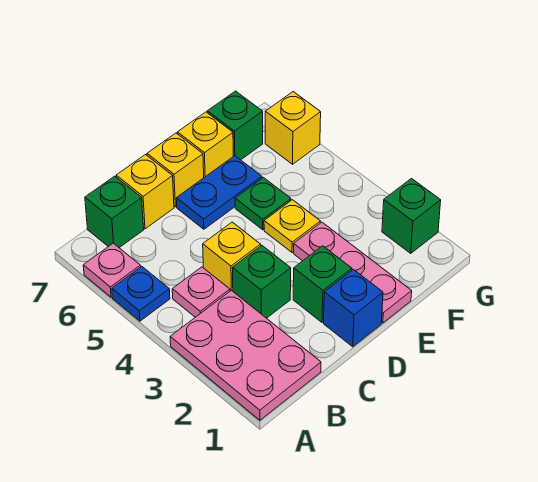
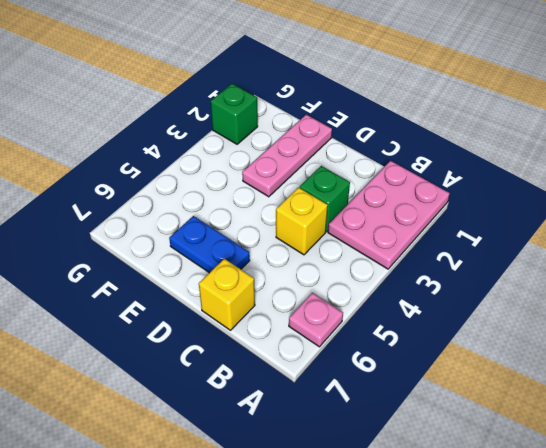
none -> blue 1x1 plate [112,266,170,321]
none -> pink 1x1 plate [172,267,230,317]
none -> green 1x1 brick [85,176,144,248]

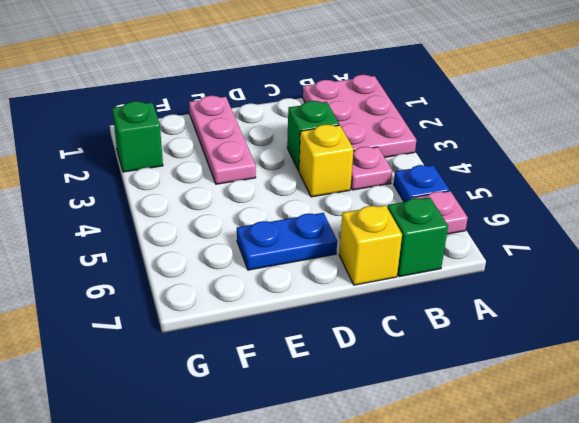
none -> blue 1x1 brick [324,270,383,347]
none -> green 1x1 brick [293,246,352,322]
none -> yellow 1x1 brick [147,133,204,207]

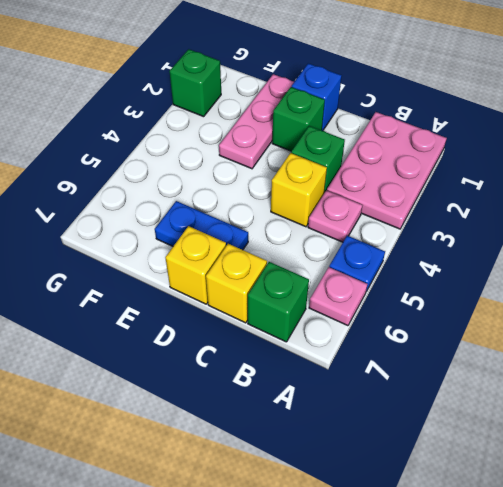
none -> yellow 1x1 plate [264,200,320,252]
none -> green 1x1 plate [235,178,291,230]
none -> yellow 1x1 brick [177,112,233,177]

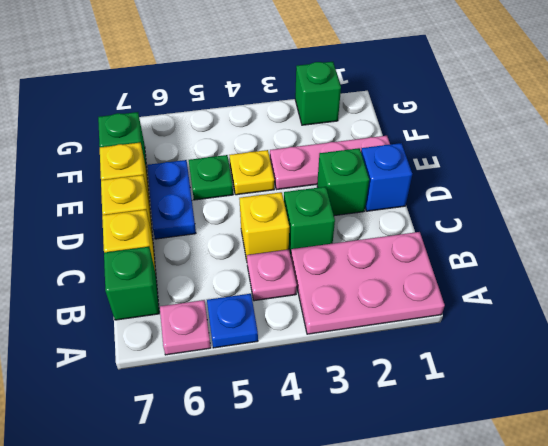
none -> yellow 1x1 brick [265,92,321,164]

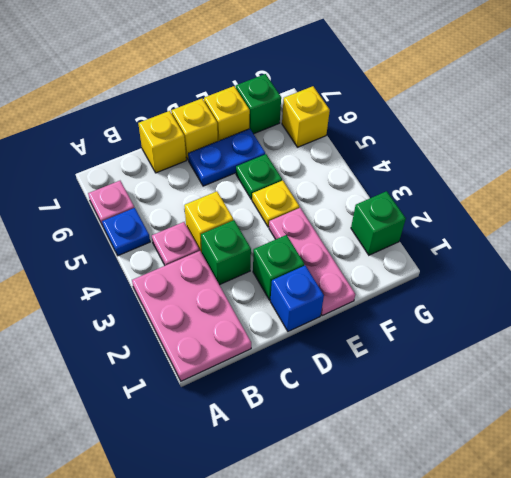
none -> green 1x1 brick [85,176,144,248]

